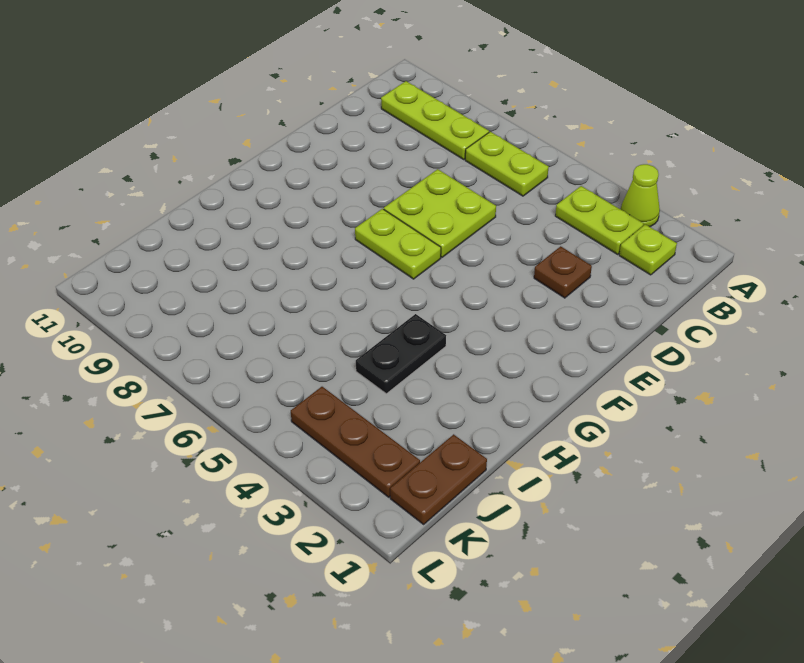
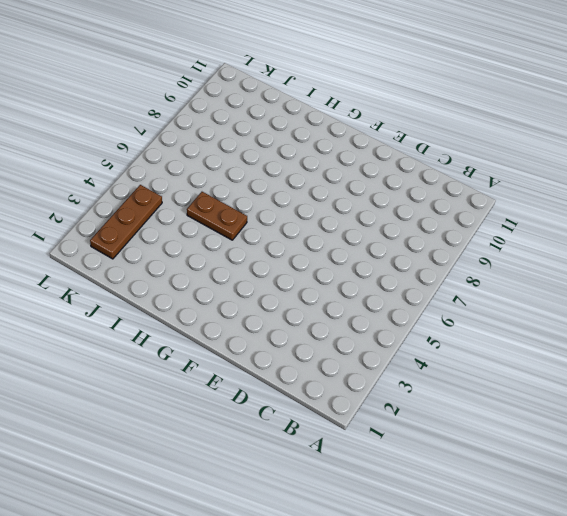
brown 1x2 plate [187,192,247,240] -> brown 1x2 plate moved to [390,434,487,524]
none -> lime 1x1 cone [621,164,660,227]
none -> lime 1x1 plate [619,224,677,275]

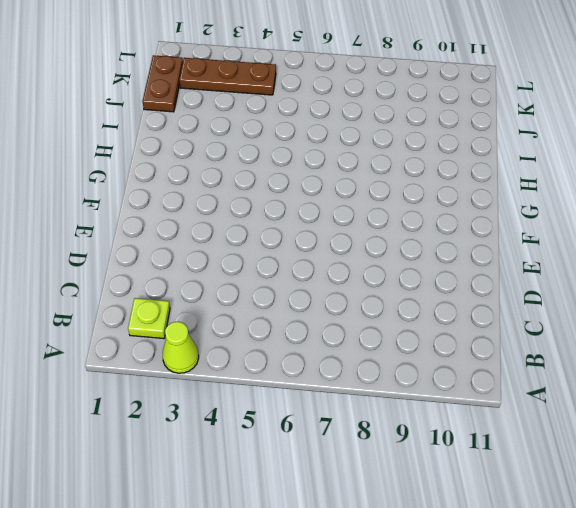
none -> lime 1x2 plate [555,186,643,254]
none -> lime 1x2 plate [465,132,549,196]

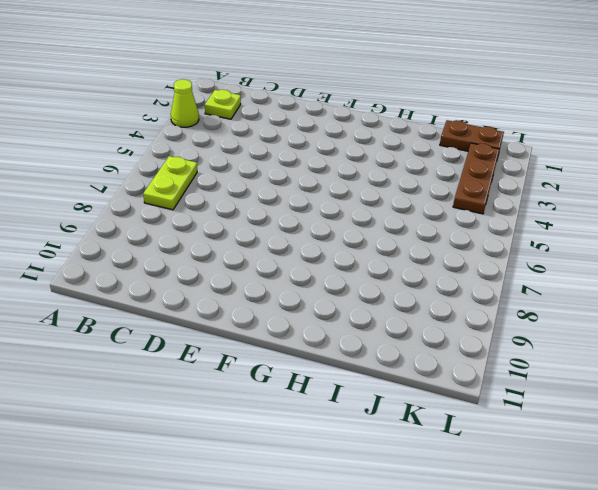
none -> lime 1x2 plate [555,186,643,254]
none -> lime 1x3 plate [381,81,489,160]

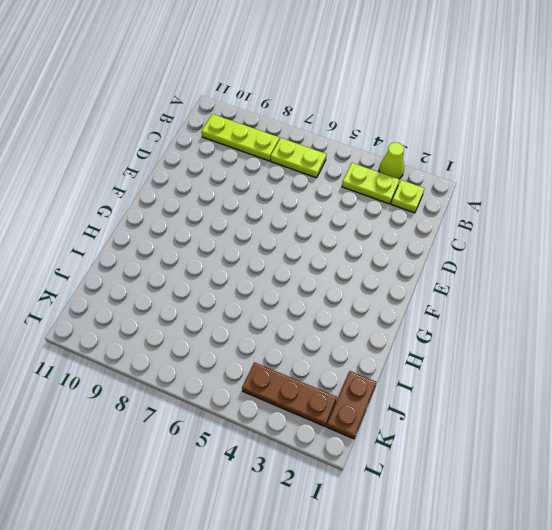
none -> brown 1x1 plate [534,246,592,298]
none -> lime 2x2 plate [384,169,496,257]

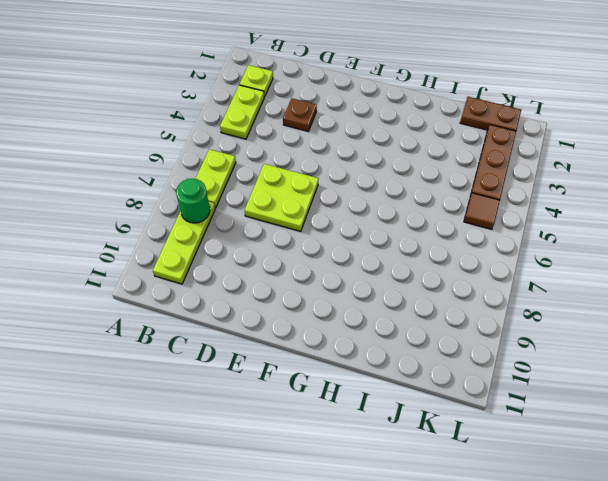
green 1x1 round brick [176,179,210,223] -> none
brown 1x1 tile [464,193,500,229] -> none
none -> lime 1x1 cone [621,164,660,227]
none -> lime 1x2 plate [355,209,441,279]

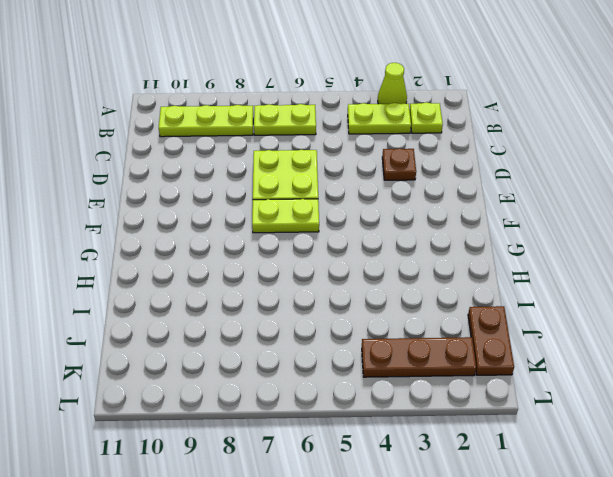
none -> black 1x2 plate [356,314,446,394]

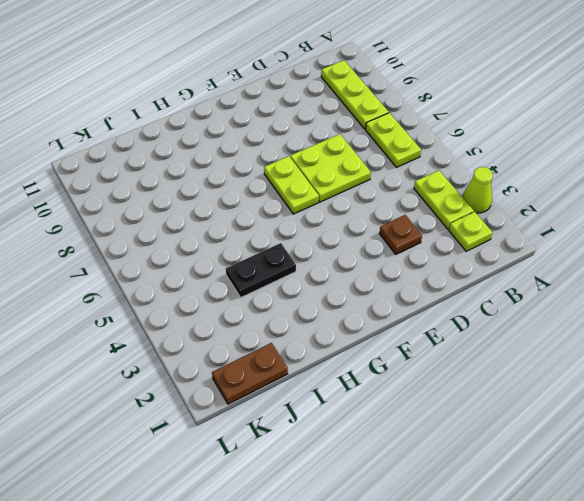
none -> brown 1x3 plate [291,387,420,497]

